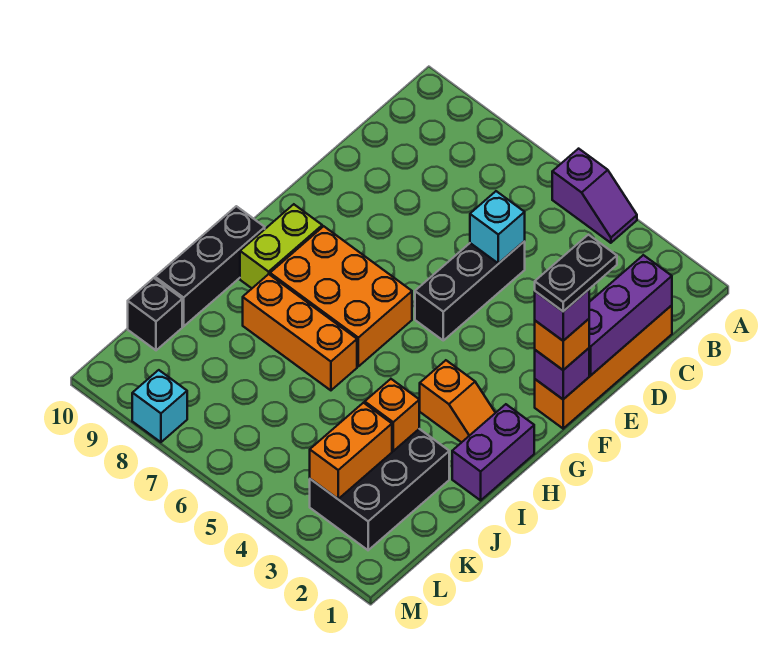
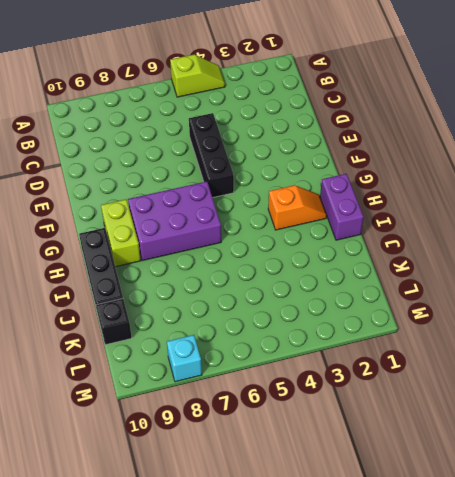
lime 1x2 slope [170,55,225,97] -> purple 1x2 slope [552,149,637,243]
purple 2x3 brick [128,182,221,261] -> orange 2x3 brick [270,226,412,366]
none -> orange 1x4 brick [535,305,672,429]
none -> orange 1x3 brick [243,274,357,390]
none -> black 2x3 brick [310,429,449,550]

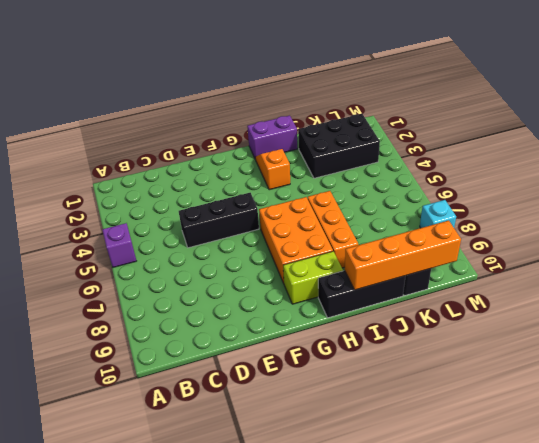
orange 1x4 brick [345,221,461,290] -> orange 1x4 brick moved to [535,305,672,429]
none -> purple 1x3 brick [589,255,672,375]
none -> cyan 1x1 brick [470,191,525,263]
none -> purple 1x1 brick [535,348,589,399]

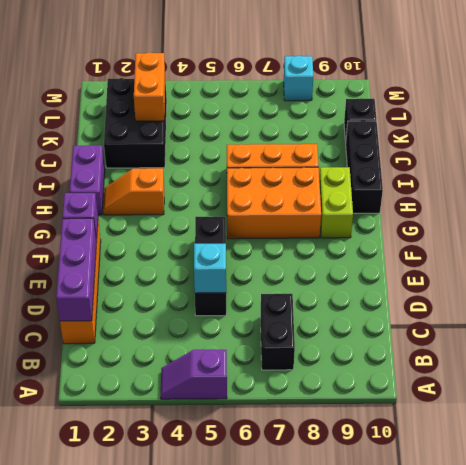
black 1x2 brick [260,294,295,370] -> none
none -> orange 1x1 brick [365,379,419,451]
none -> orange 1x1 brick [535,319,589,370]
none -> purple 1x1 brick [535,290,589,341]

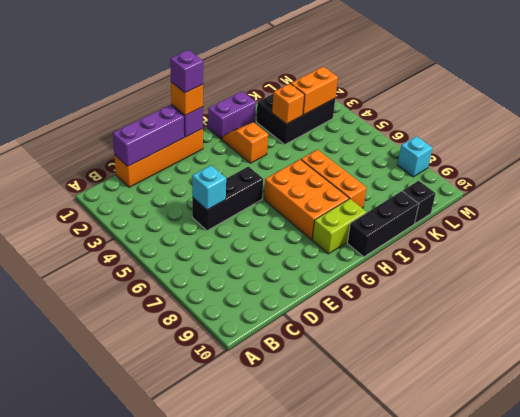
none -> purple 1x2 slope [552,149,637,243]
none -> black 1x2 plate [535,235,617,311]

